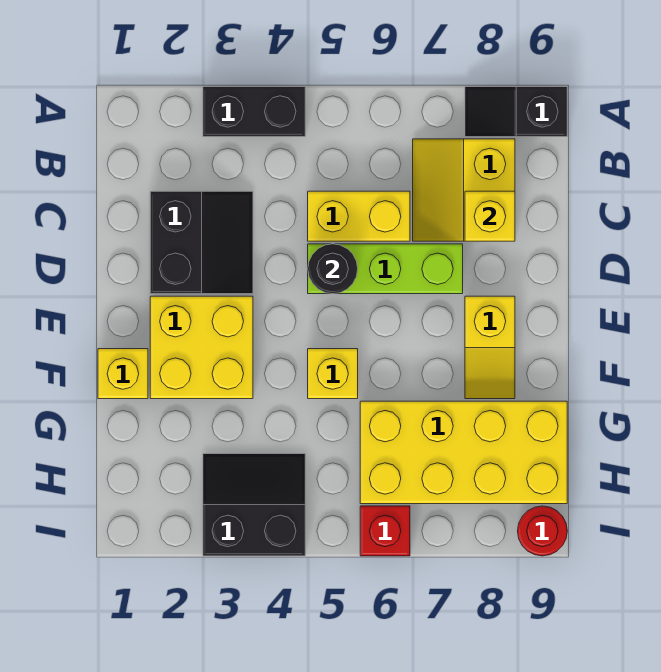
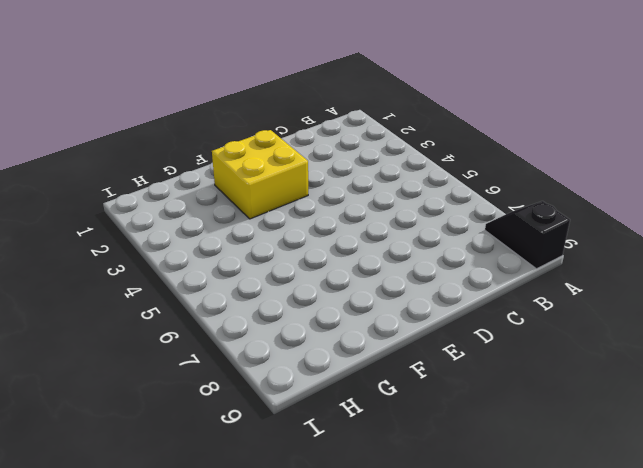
none -> black 1x2 brick [203,87,305,137]
none -> yellow 2x2 slope [413,139,515,241]
none -> black 2x2 slope [150,191,253,294]

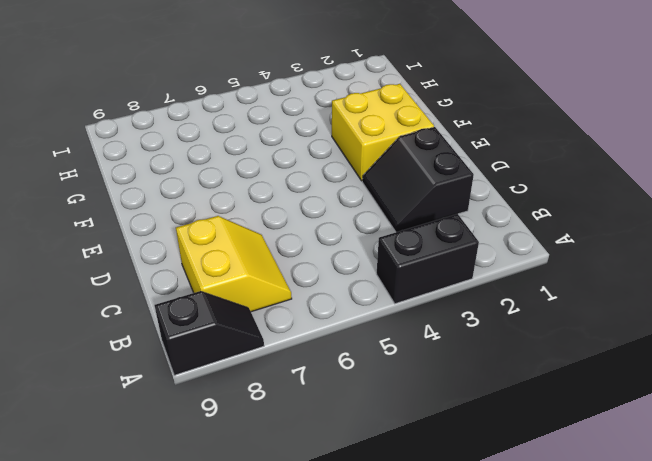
none -> yellow 1x2 brick [308,191,410,241]
none -> lime 1x3 brick [308,244,463,294]
none -> yellow 1x2 slope [465,296,515,399]

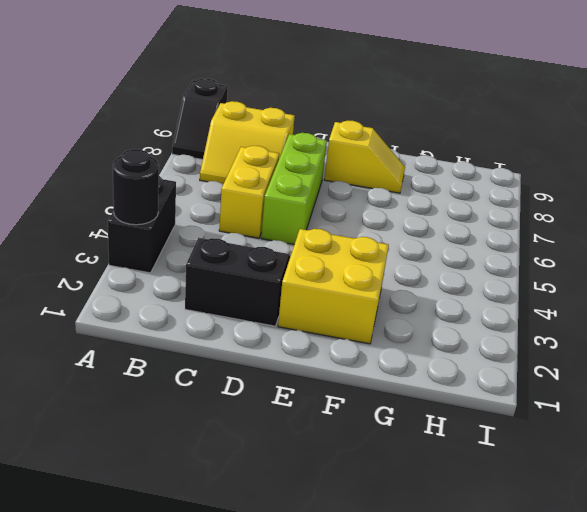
black 1x1 round brick [113,149,159,225] -> black 1x1 round brick moved to [308,244,358,294]
none -> yellow 1x1 brick [98,349,148,399]
none -> yellow 1x1 brick [308,349,358,399]
none -> yellow 2x4 brick [360,401,567,504]

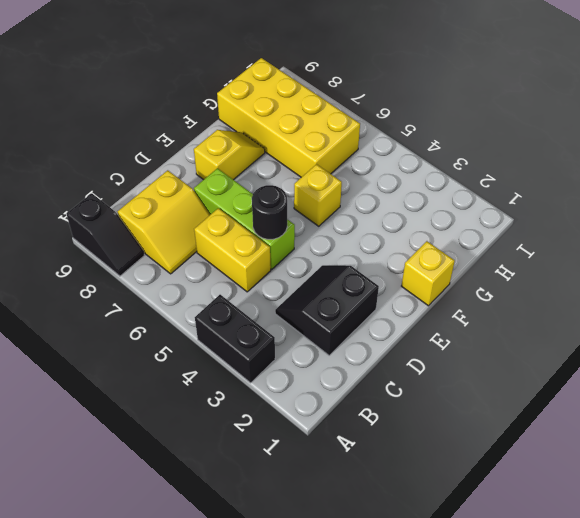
none -> yellow 2x2 brick [150,296,253,399]
none -> black 2x2 slope [203,454,305,556]
none -> red 1x1 brick [360,506,410,556]

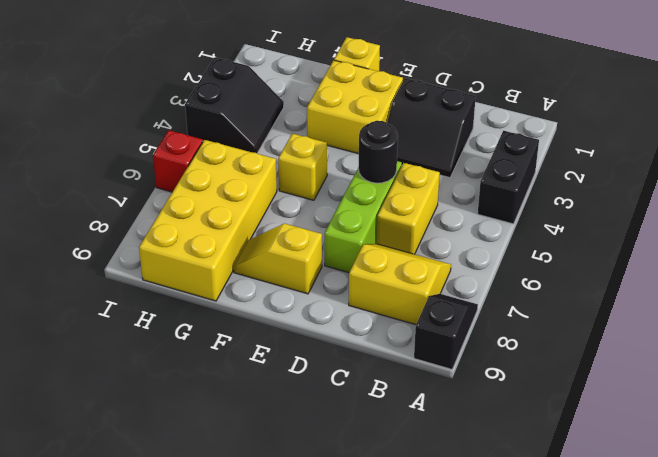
none -> red 1x1 round brick [518,506,567,556]
none -> yellow 1x1 brick [465,191,515,241]

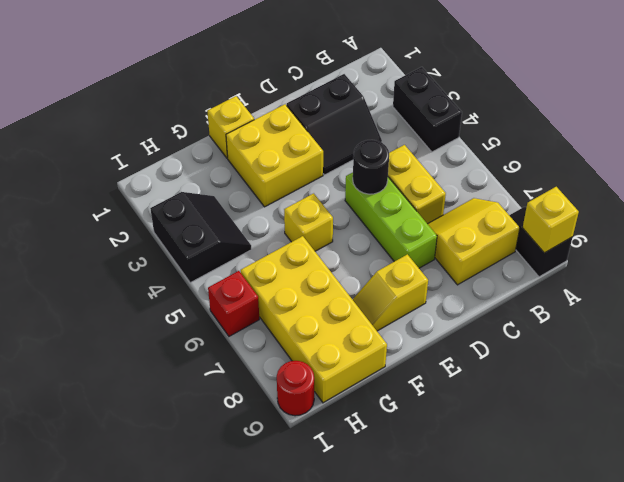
yellow 1x1 brick [523,187,579,253] -> yellow 1x1 brick moved to [465,191,515,241]

